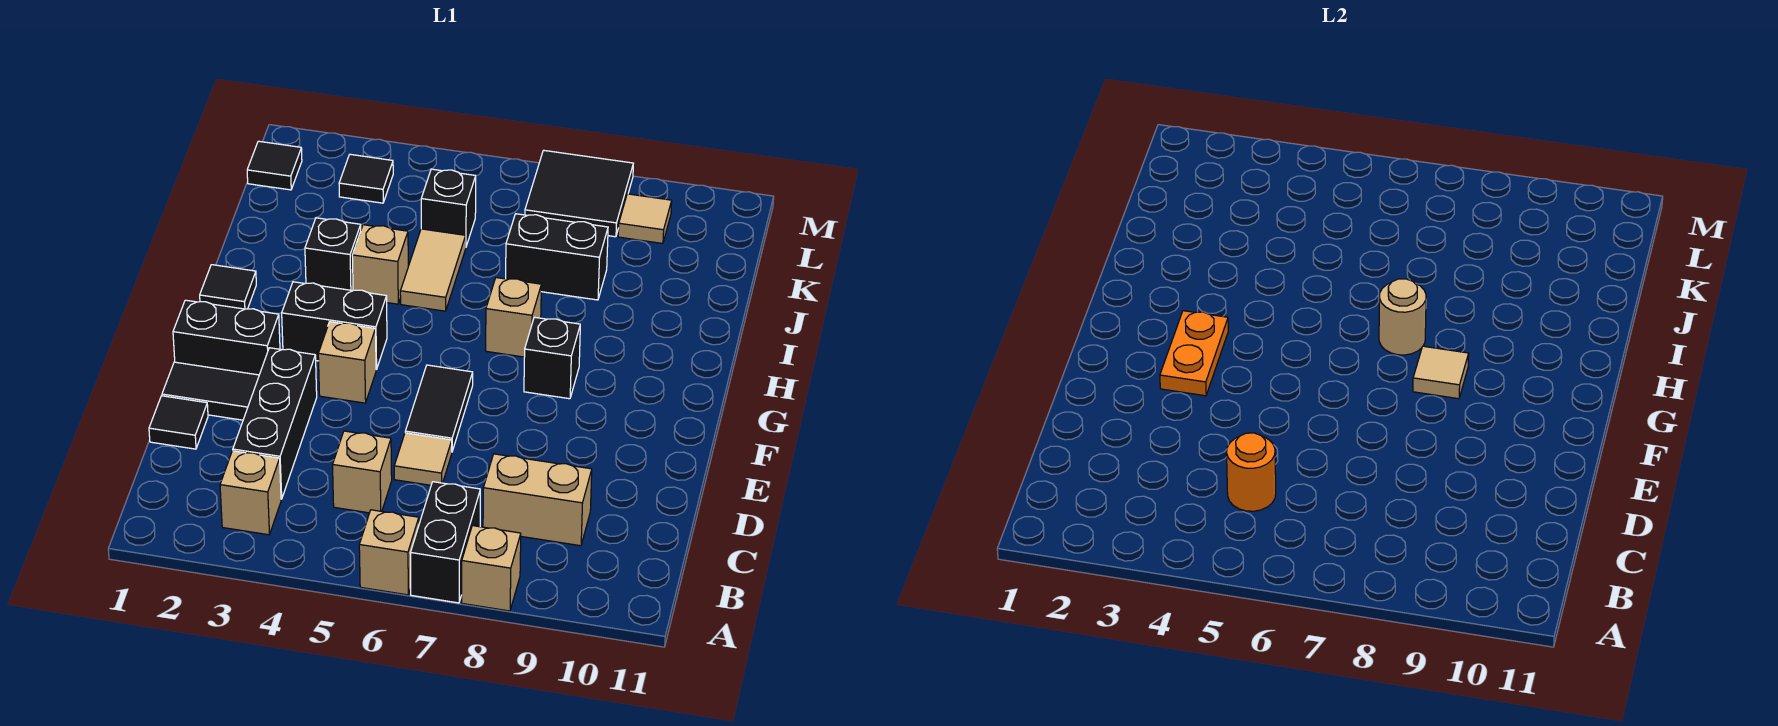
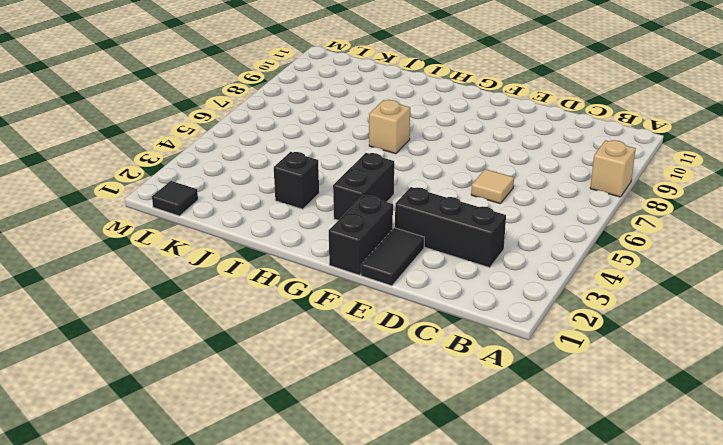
none -> tan 1x1 brick [359,510,419,595]
none -> black 1x2 brick [410,482,480,603]
none -> tan 1x1 brick [220,451,281,535]
none -> tan 1x1 brick [333,431,392,513]

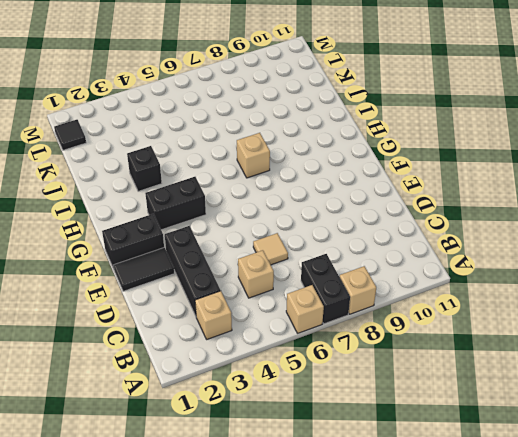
none -> tan 1x2 brick [483,454,592,546]
none -> black 1x1 tile [149,396,208,449]
none -> black 1x2 tile [405,365,473,451]
none -> tan 1x1 brick [318,322,376,403]

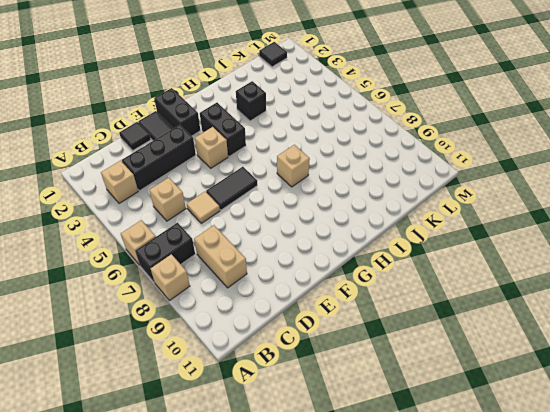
none -> black 1x1 brick [524,317,580,399]
none -> black 1x1 tile [200,265,256,309]
none -> tan 1x1 brick [352,225,408,304]
none -> tan 1x2 tile [400,229,466,311]

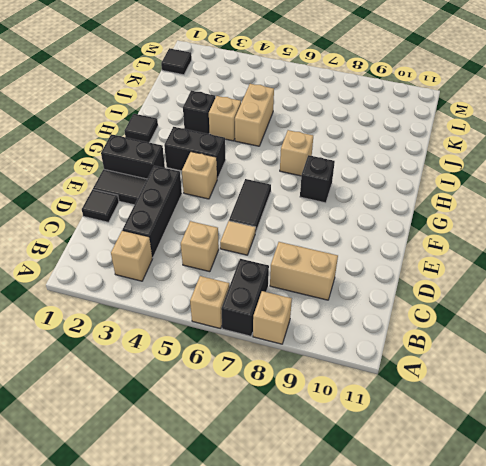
tan 1x2 brick [235,84,274,146] -> tan 1x2 tile [400,229,466,311]
none -> black 1x2 brick [506,214,608,300]
none -> black 1x1 brick [421,169,476,246]
none -> black 1x1 tile [339,154,393,203]
none -> black 2x2 tile [525,150,633,237]

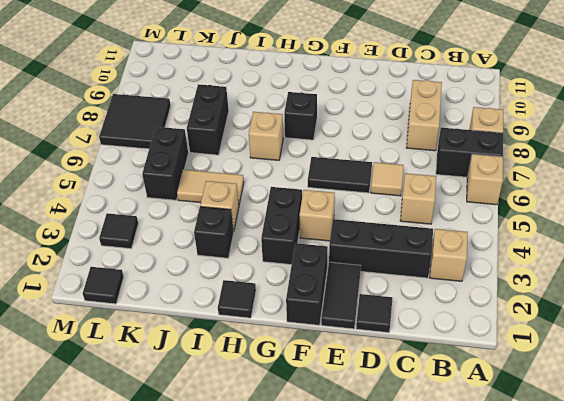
black 1x2 brick [142,127,188,200] -> black 1x1 brick [421,169,476,246]
none -> tan 1x1 tile [618,194,672,243]
none -> orange 1x1 round brick [1227,433,1276,511]
none -> orange 1x2 plate [1160,311,1228,396]
none -> tan 1x1 tile [1413,346,1469,399]

